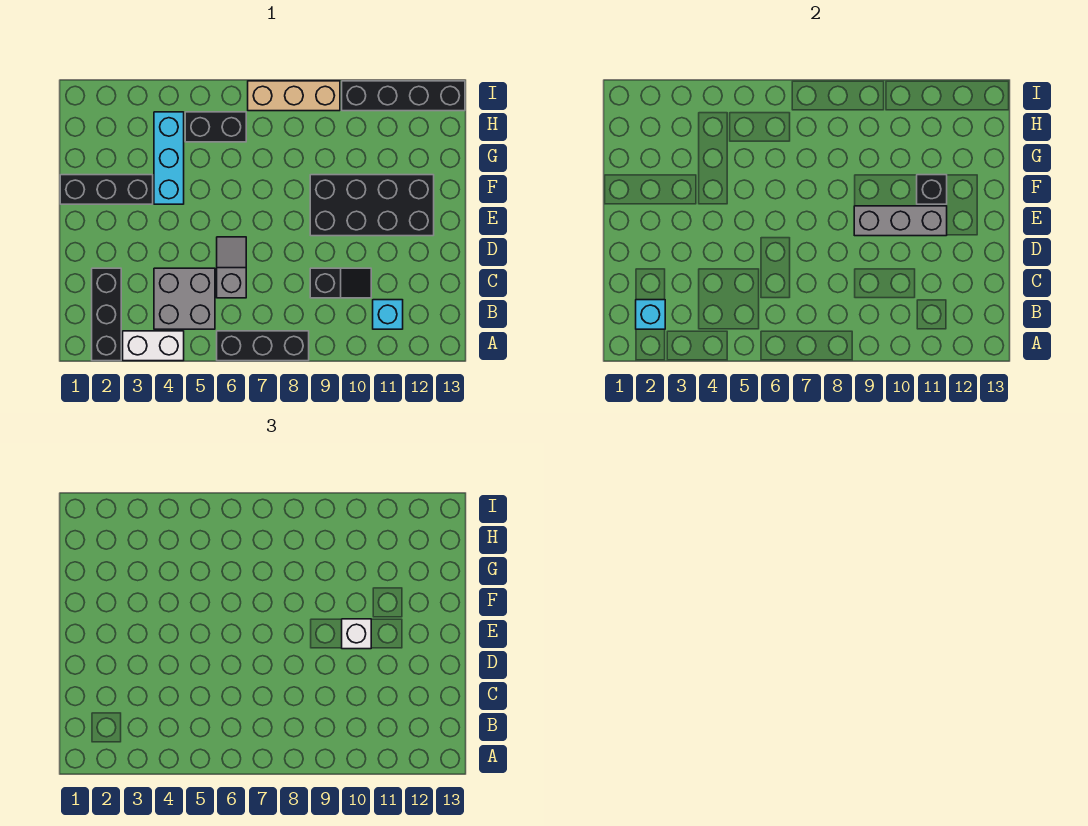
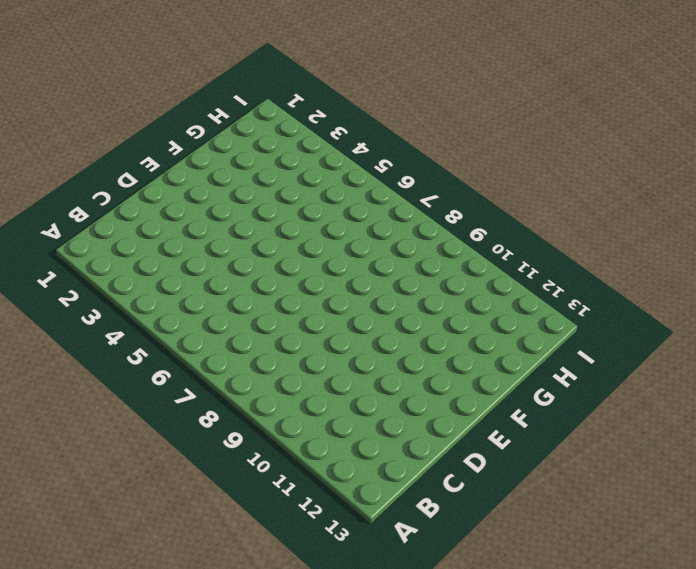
none -> black 1x3 brick [92,268,121,361]
none -> white 1x2 brick [123,331,184,361]
none -> black 1x3 brick [217,331,309,361]

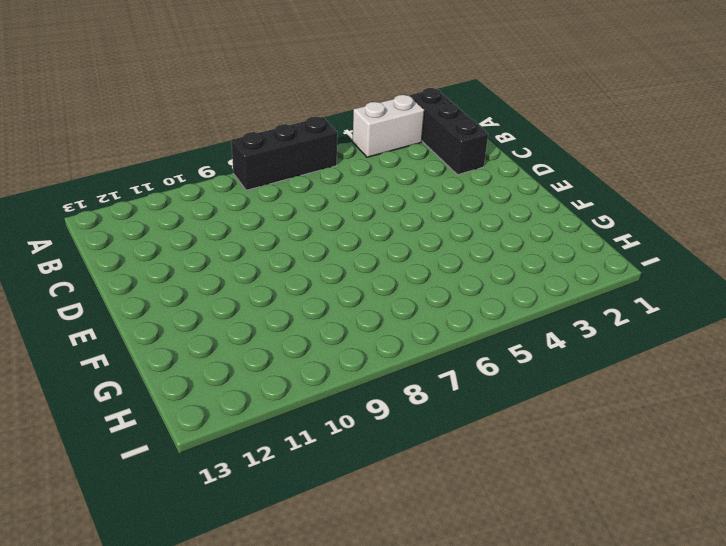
none -> grey 2x2 brick [154,268,215,329]
none -> cyan 1x1 brick [373,300,403,329]
none -> grey 1x2 slope [217,237,246,298]

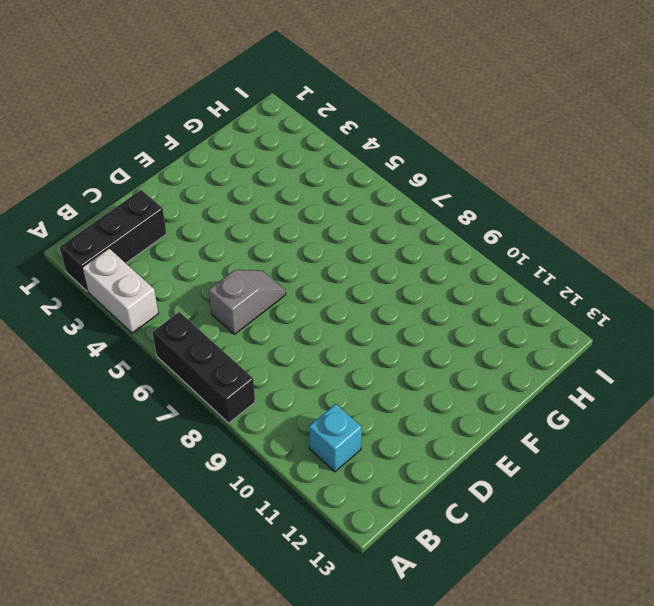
none -> grey 2x2 brick [154,268,215,329]
none -> black 1x2 slope [310,268,371,298]
none -> black 2x4 brick [310,175,434,236]

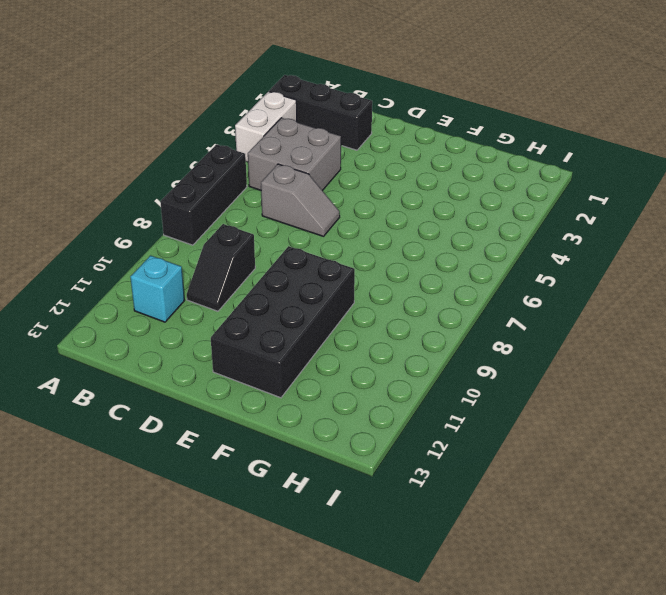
none -> black 1x3 brick [60,175,153,204]
none -> cyan 1x3 brick [154,112,184,204]
none -> black 1x2 brick [185,112,246,142]

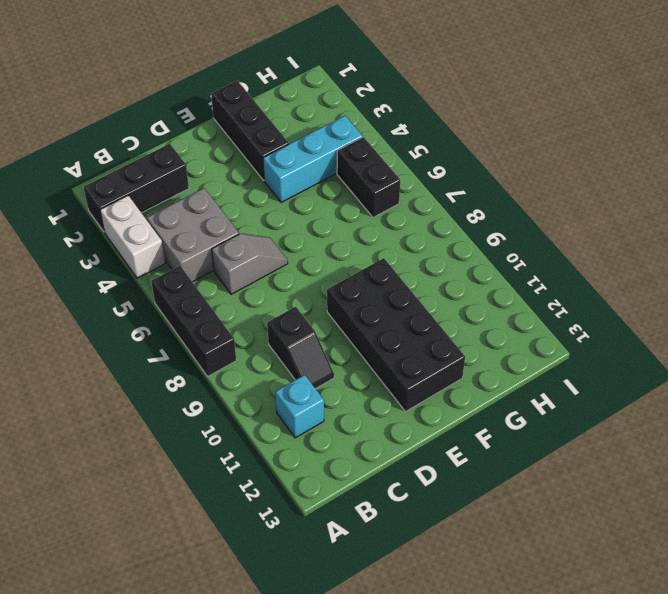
none -> tan 1x3 brick [248,81,340,111]
none -> black 1x4 brick [342,81,465,111]
none -> cyan 1x1 brick [636,300,665,329]

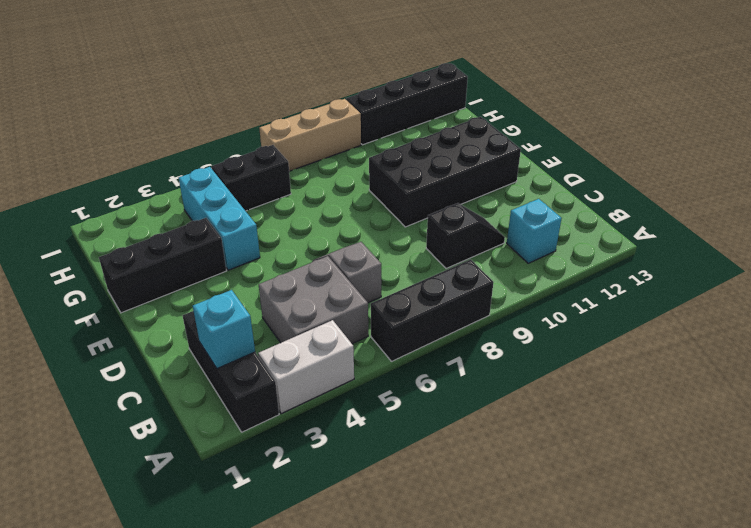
none -> grey 1x3 brick [854,206,947,236]
none -> black 1x1 brick [917,175,947,204]
none -> white 1x1 brick [342,619,371,649]

